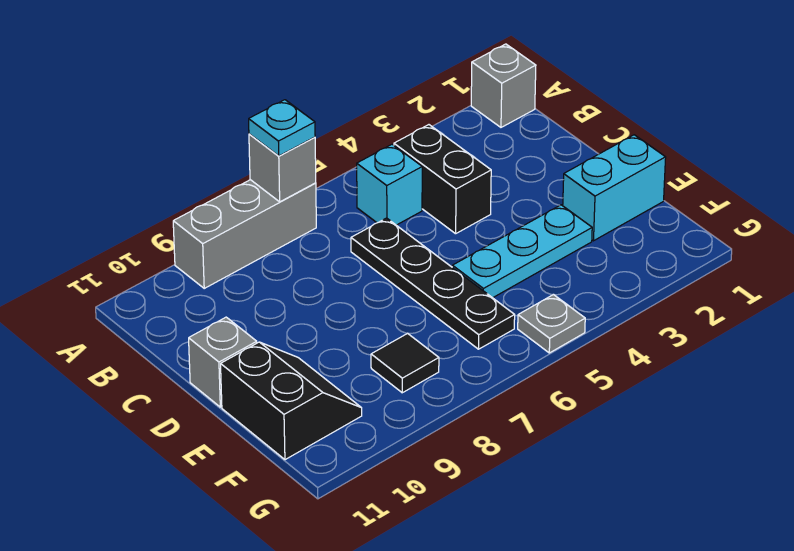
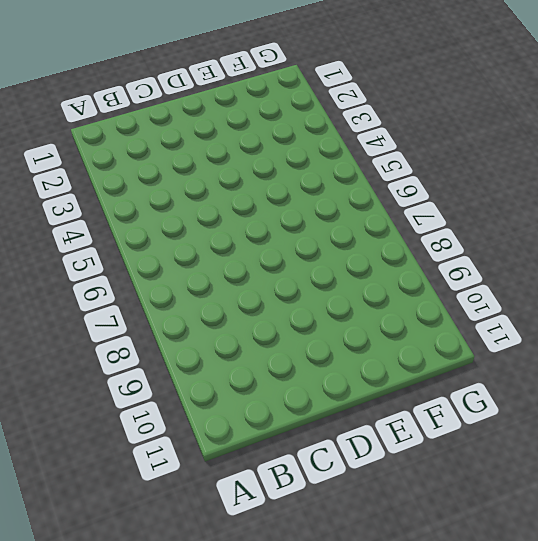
none -> grey 1x1 brick [471,44,536,127]
none -> grey 1x3 brick [173,180,316,288]
none -> black 1x2 brick [394,125,491,234]

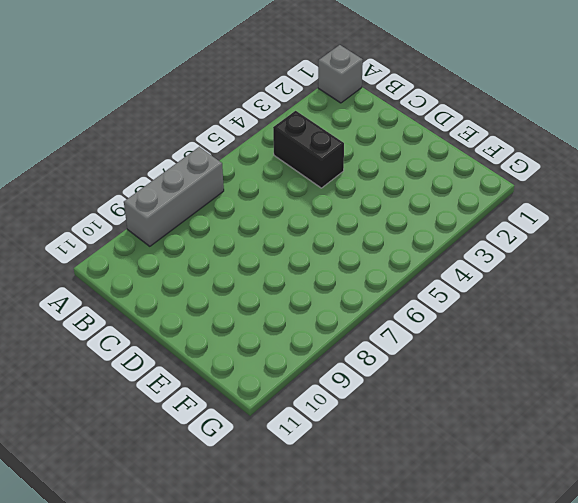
none -> cyan 1x1 brick [357,144,422,225]
none -> black 1x4 plate [351,218,515,349]
none -> grey 1x1 brick [189,317,257,407]

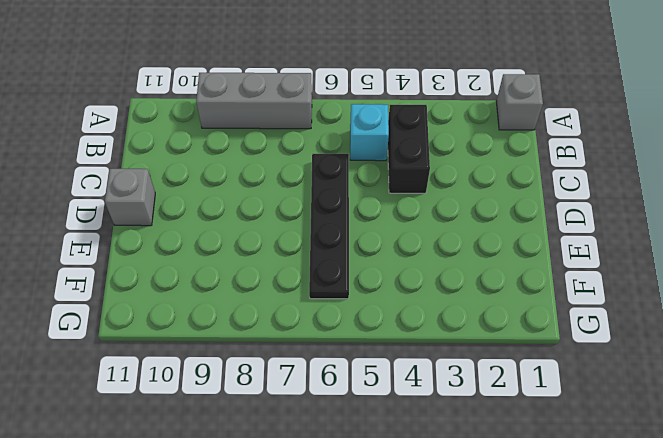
none -> cyan 1x2 brick [563,135,666,241]
none -> cyan 1x3 plate [452,205,592,298]
none -> black 2x2 slope [221,342,362,460]

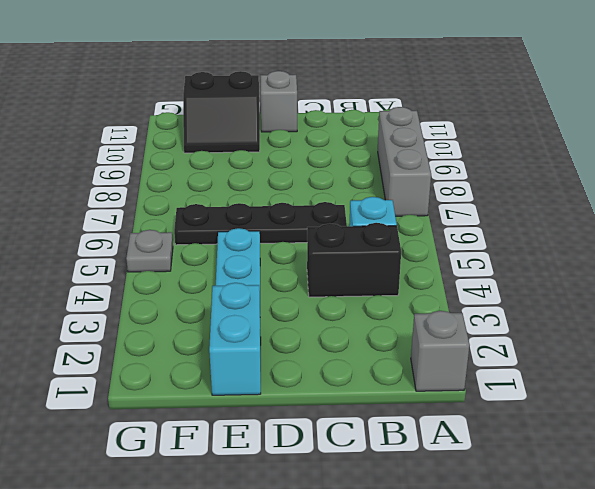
none -> black 1x1 tile [371,333,439,393]
none -> grey 1x1 brick [249,134,316,202]
none -> cyan 1x1 plate [249,100,315,156]

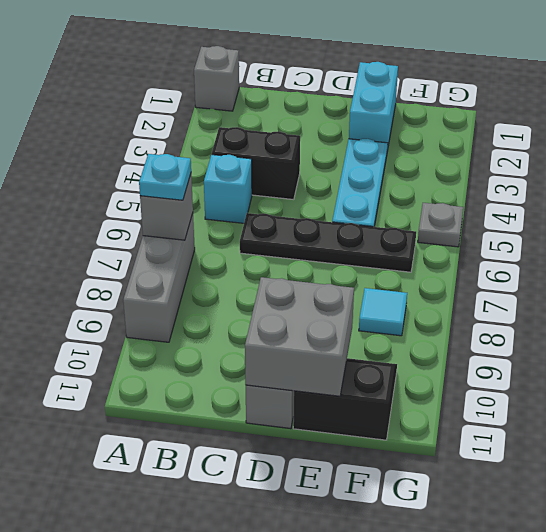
grey 2x2 brick [245,277,354,396] -> none
cyan 1x1 tile [359,288,407,336] -> black 1x1 tile [371,333,439,393]

